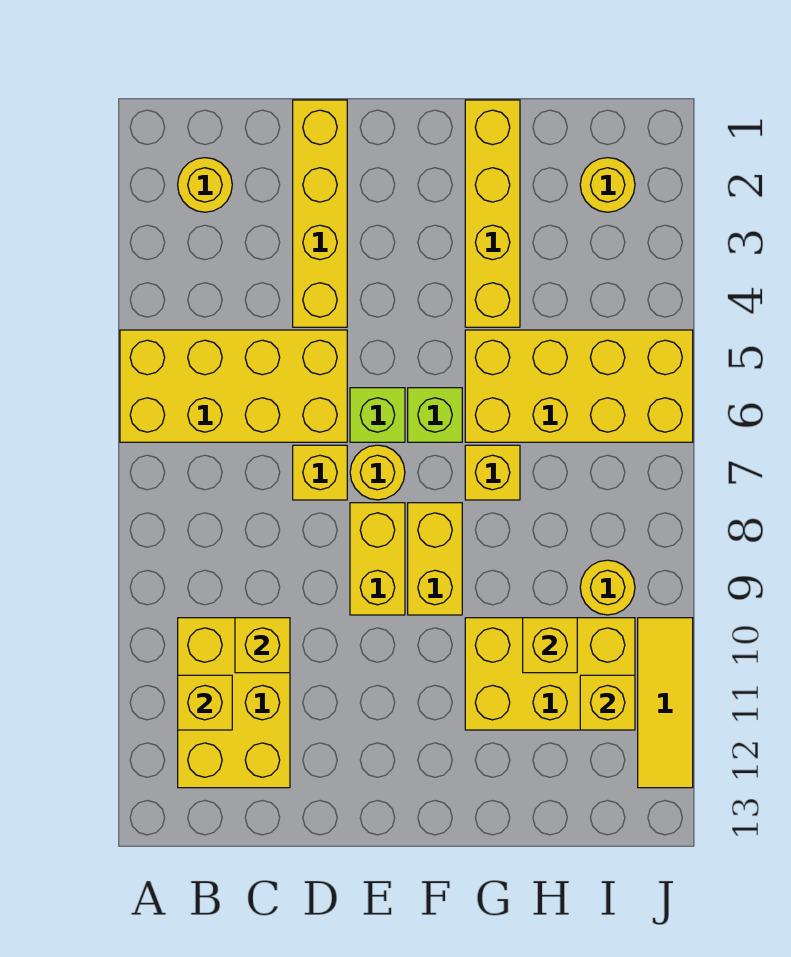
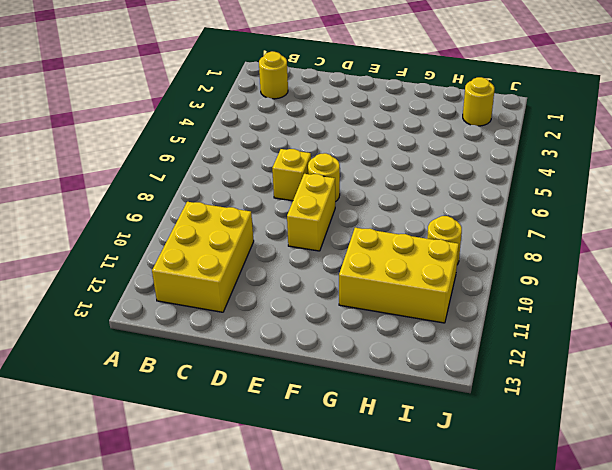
none -> yellow 2x4 brick [120,330,347,442]
none -> yellow 1x4 brick [293,100,347,327]
none -> lime 1x1 brick [350,388,405,442]

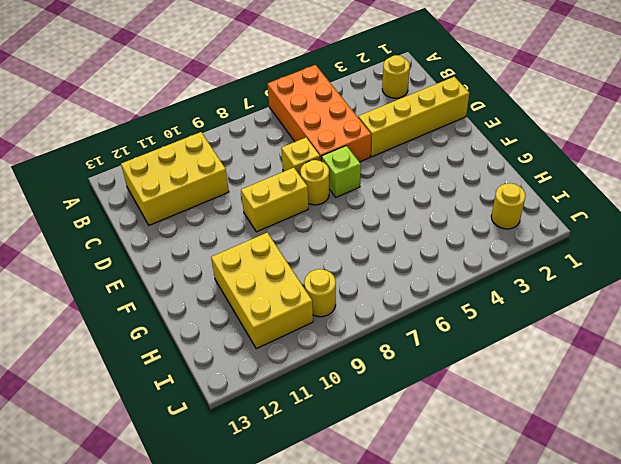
orange 2x4 brick [268,65,371,162] -> yellow 2x4 brick [120,330,347,442]
none -> lime 1x1 brick [408,388,462,442]
none -> yellow 1x2 brick [408,503,462,615]
none -> yellow 1x4 brick [465,100,520,327]

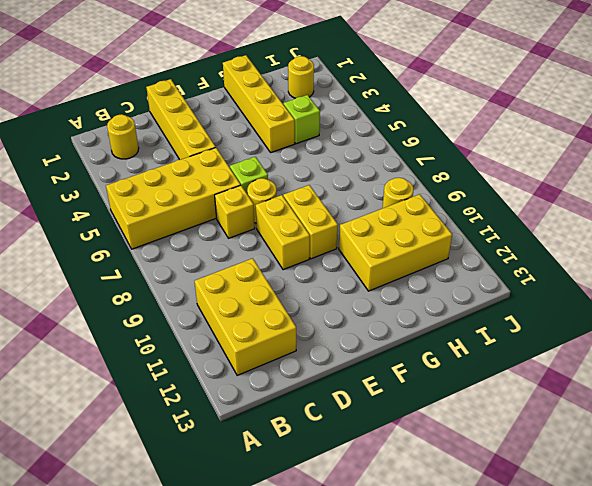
lime 1x1 brick [284,95,320,144] -> lime 1x1 brick moved to [408,388,462,442]
none -> yellow 2x4 brick [465,330,693,442]
none -> yellow 1x1 brick [465,445,520,500]
none -> yellow 1x3 tile [638,618,693,788]

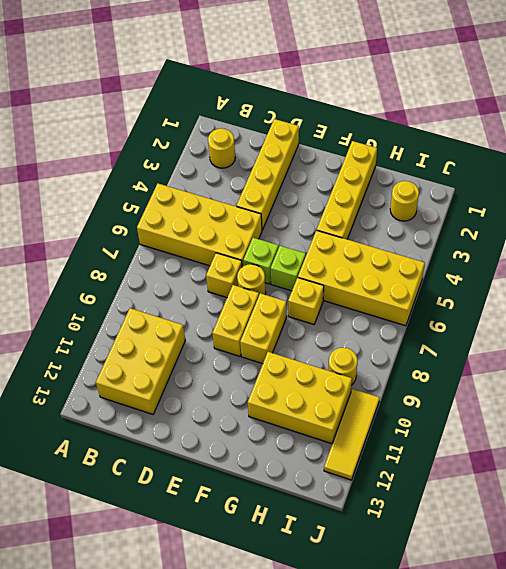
none -> yellow 1x1 brick [178,675,232,730]
none -> yellow 1x1 brick [235,618,290,673]
none -> yellow 1x1 brick [523,618,577,673]

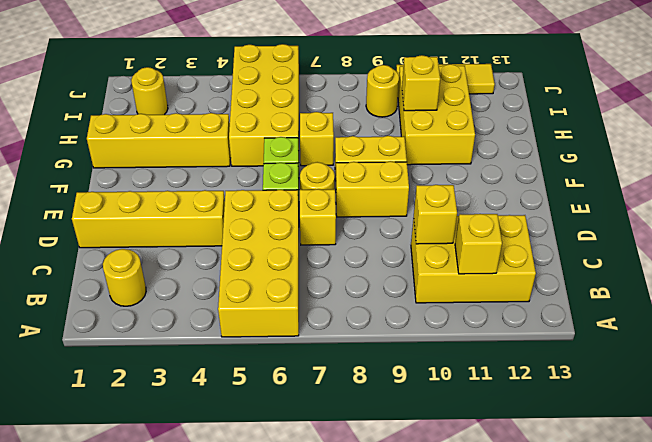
none -> yellow 1x1 brick [580,675,635,730]

